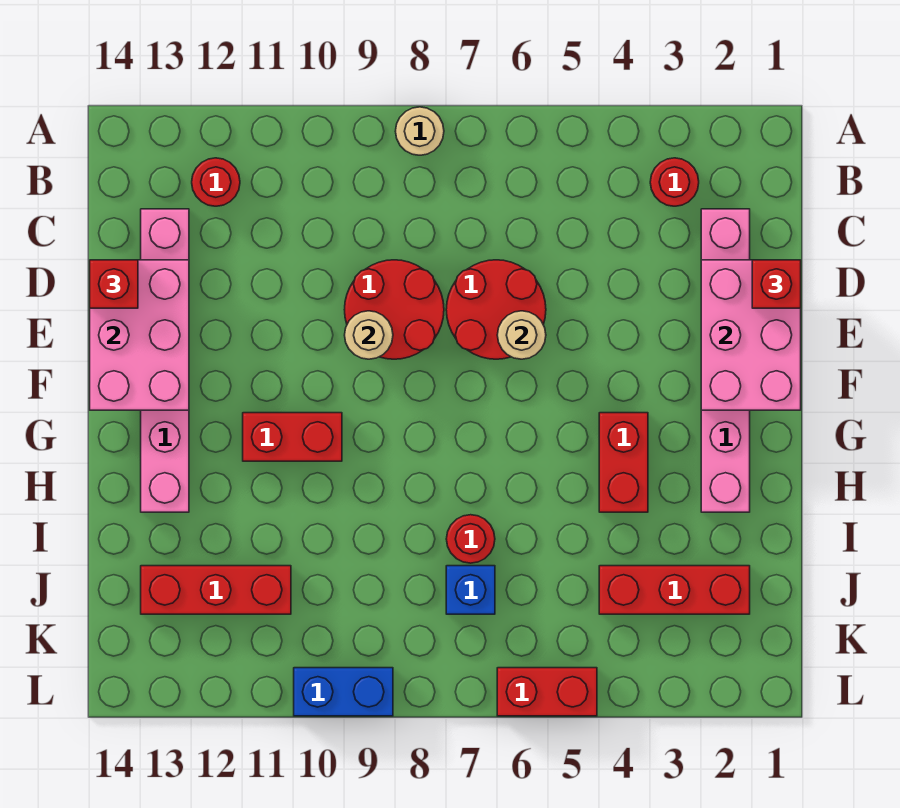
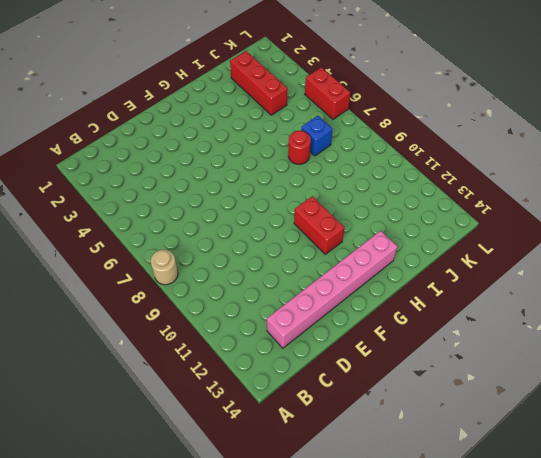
none -> red 1x1 round brick [650,158,699,206]
none -> red 1x1 round brick [192,158,240,206]
none -> pink 1x6 brick [701,209,750,512]

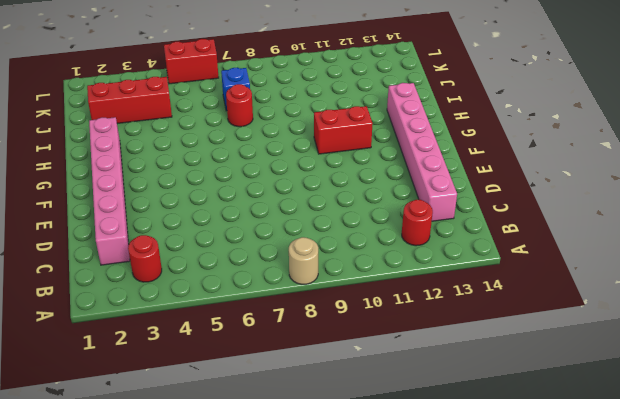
none -> red 2x2 round brick [446,260,546,359]
none -> red 2x2 round brick [344,260,444,359]
none -> red 1x2 brick [599,413,648,512]

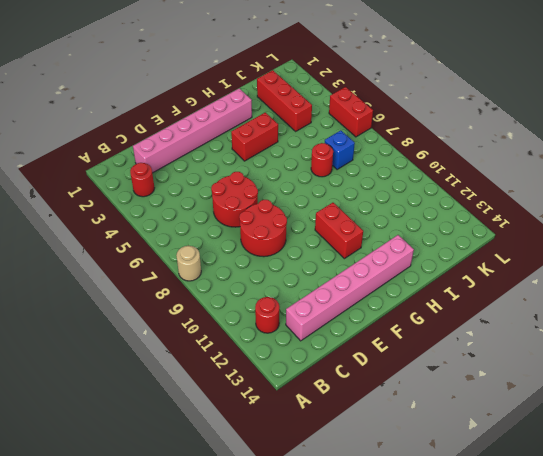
none -> red 1x3 brick [141,566,291,614]
none -> blue 1x2 brick [294,668,393,716]
none -> pink 2x3 brick [701,260,801,410]

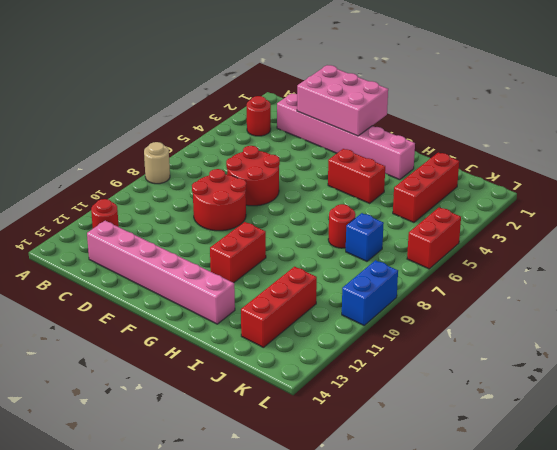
none -> pink 2x3 brick [90,260,189,410]
none -> tan 1x1 round brick [497,311,546,359]
none -> tan 1x1 round brick [345,311,393,359]

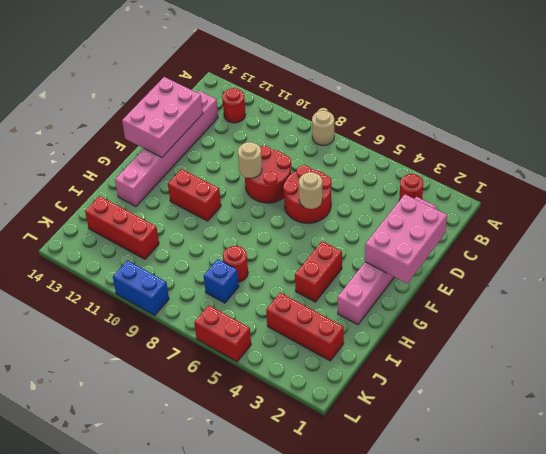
none -> red 1x1 brick [752,260,801,308]
none -> red 1x1 brick [90,260,138,308]

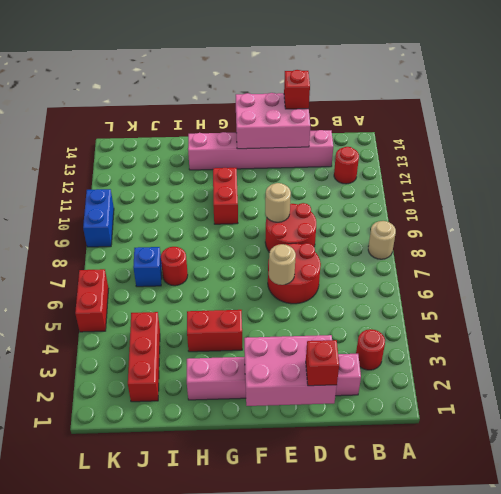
none -> red 1x3 brick [141,566,291,614]

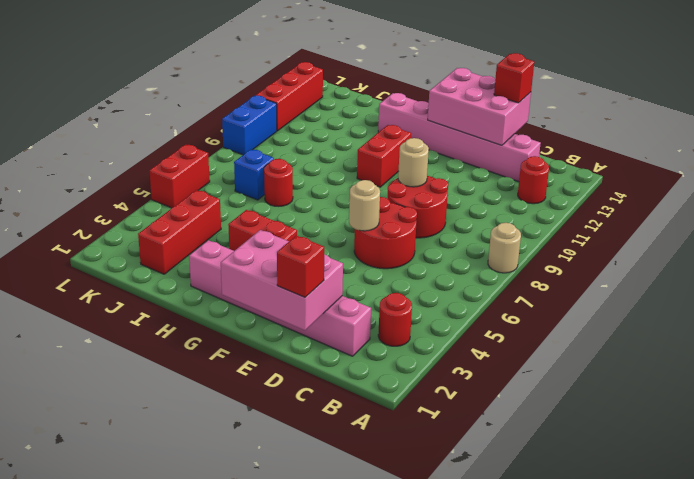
red 1x3 brick [256,62,323,131] -> red 1x3 brick moved to [141,566,291,614]

